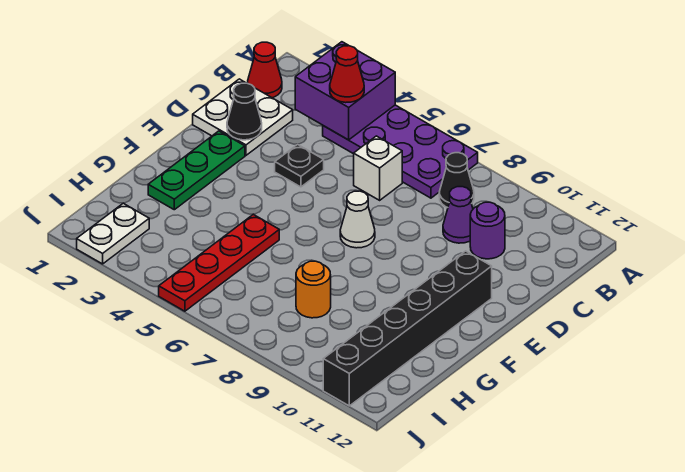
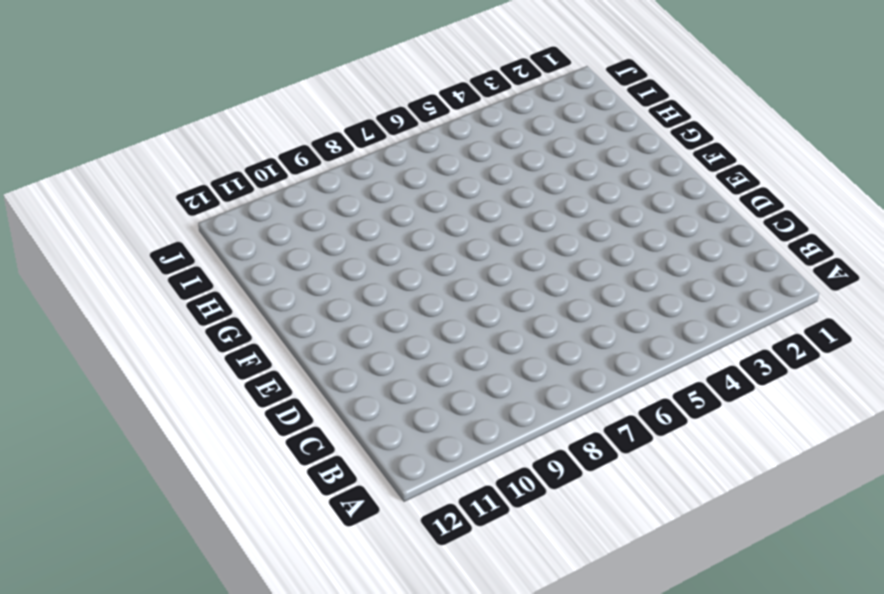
none -> purple 2x4 plate [323,105,478,198]
none -> red 1x1 cone [248,42,282,98]
none -> black 1x1 cone [439,153,474,207]

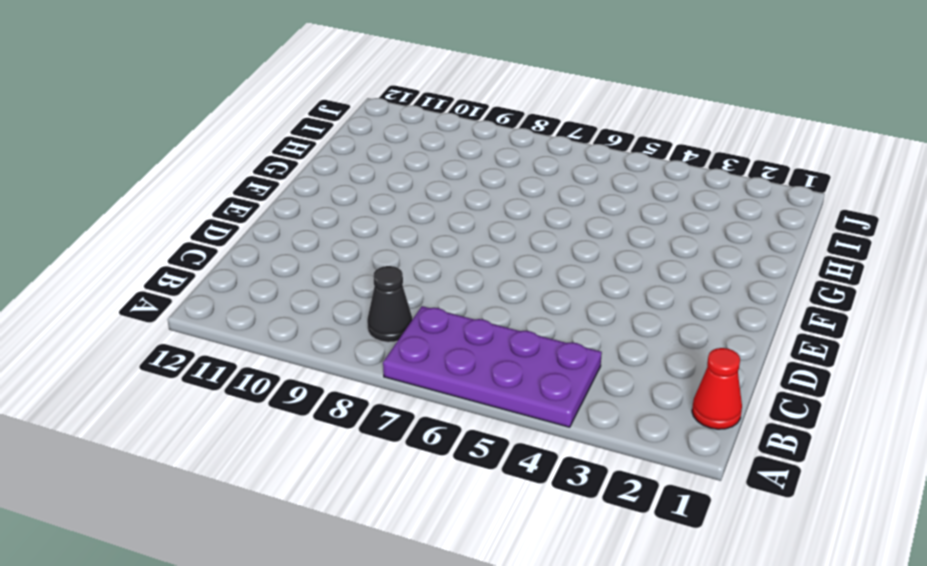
none -> white 2x2 plate [193,79,293,155]
none -> white 1x1 brick [354,136,402,200]
none -> purple 1x1 cone [443,187,473,243]

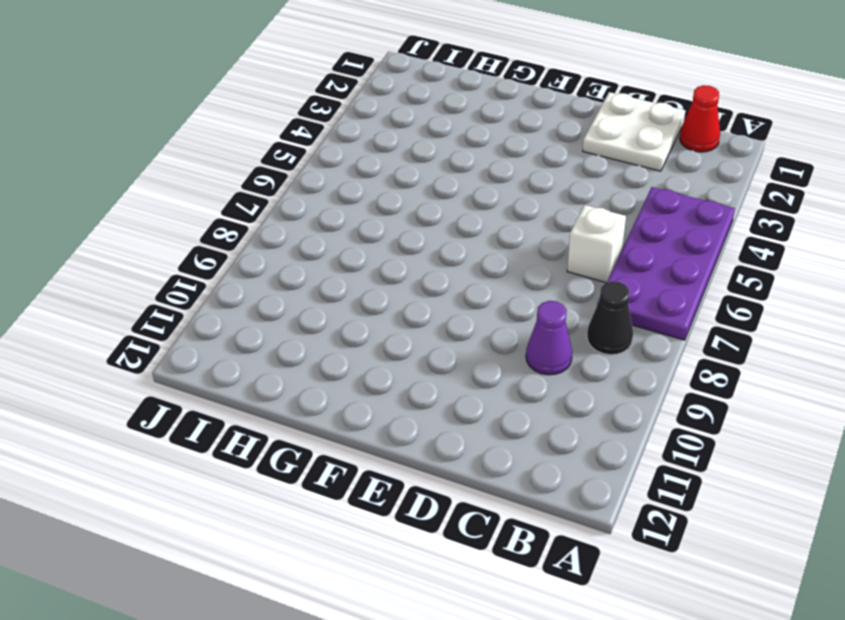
none -> purple 1x1 round brick [470,202,505,259]
none -> black 1x1 plate [275,144,324,187]
none -> green 1x3 plate [148,131,245,210]

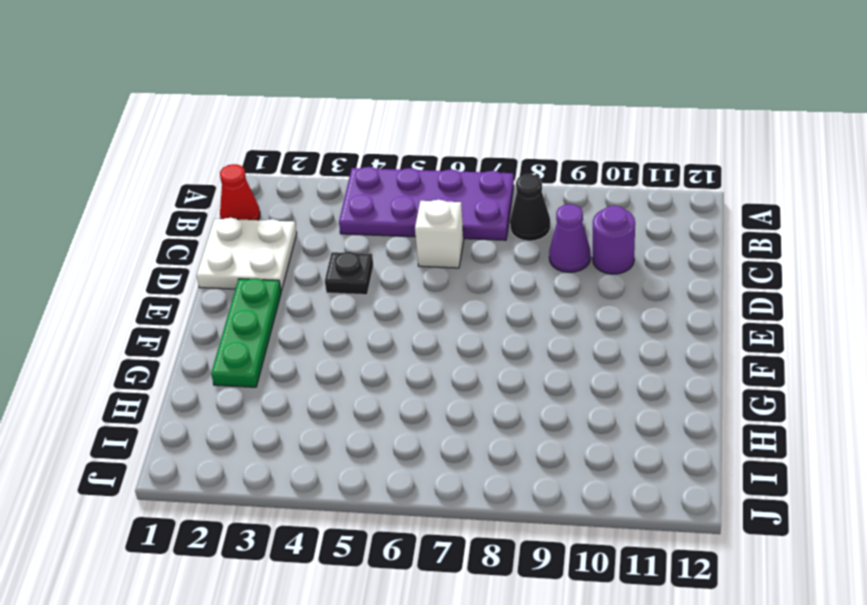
none -> white 1x1 cone [340,191,375,248]
none -> black 1x6 brick [323,251,492,406]
none -> red 1x4 plate [159,215,279,311]

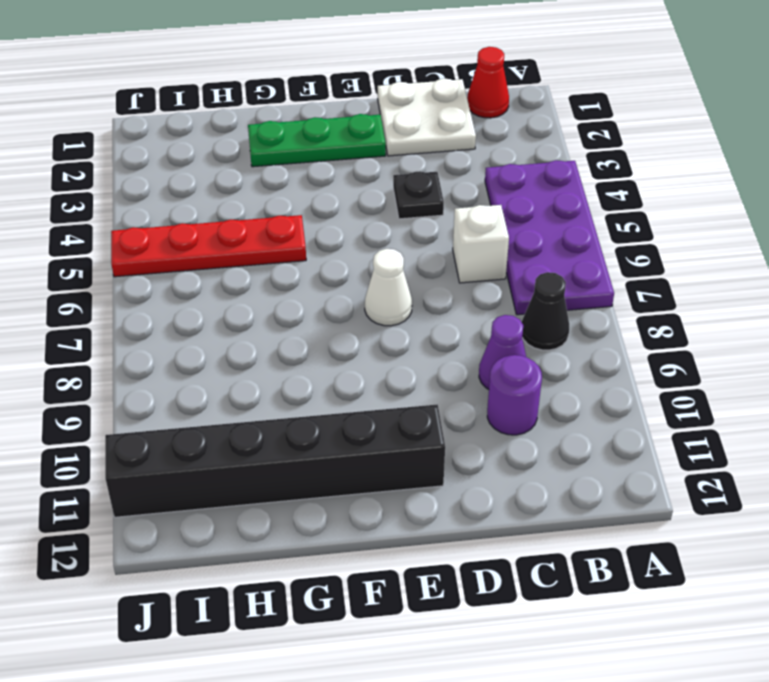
none -> orange 1x1 round brick [296,261,331,318]
none -> white 1x2 plate [77,203,149,264]
none -> purple 2x2 brick [295,42,395,140]

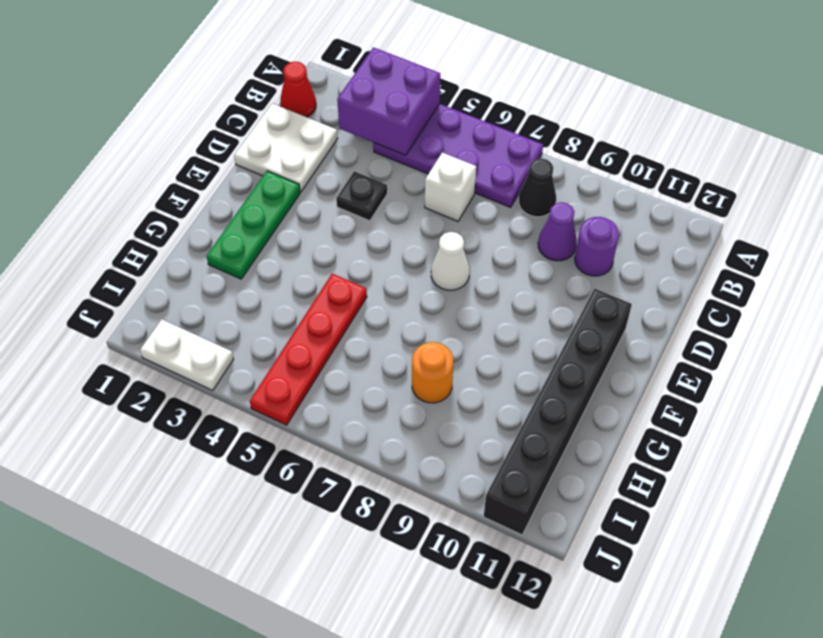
white 1x2 plate [140,319,234,390] -> white 1x2 plate turned to [77,203,149,264]
none -> black 1x1 cone [227,83,262,140]
none -> red 1x1 cone [330,46,364,103]

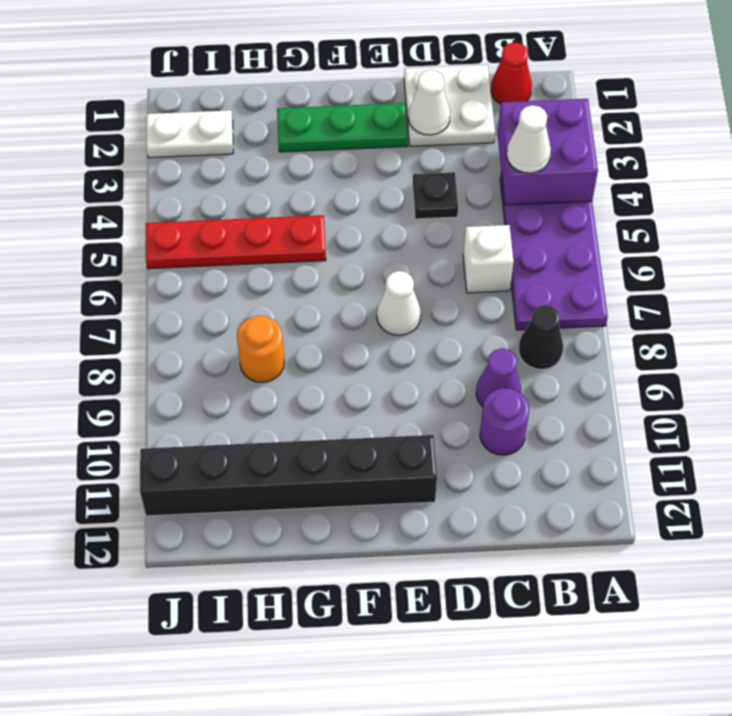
white 1x1 cone [507,105,551,173] -> red 1x1 cone [330,46,364,103]
white 1x1 cone [408,70,450,135] -> black 1x1 cone [227,83,262,140]

